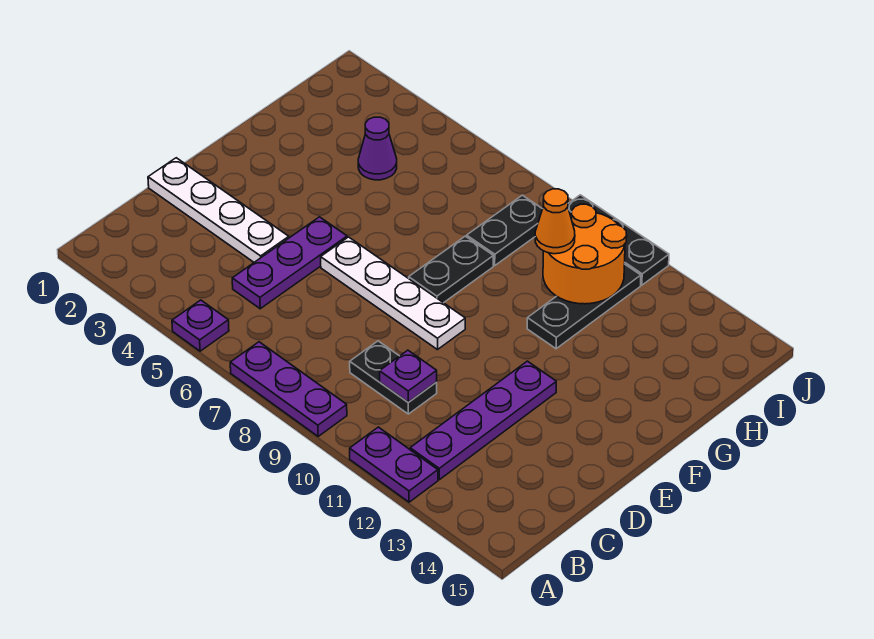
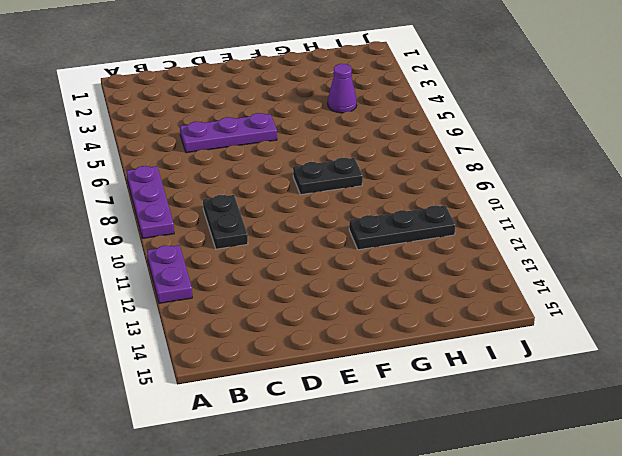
none -> purple 1x1 plate [172,300,229,351]
none -> purple 1x4 plate [410,361,556,480]
none -> white 1x4 plate [148,158,289,262]

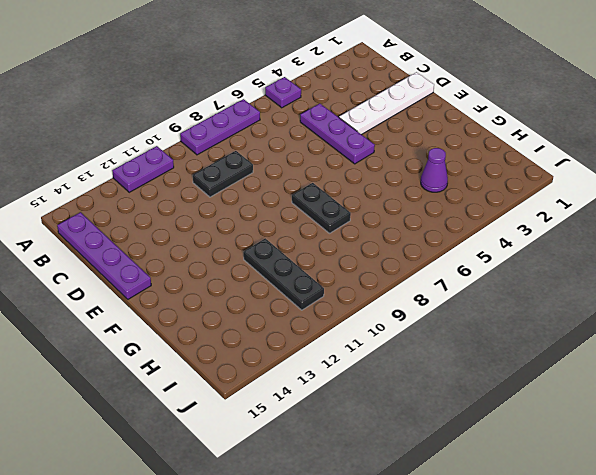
purple 1x4 plate [57,212,151,299] -> purple 1x4 plate moved to [410,361,556,480]
none -> white 1x4 plate [321,237,465,350]
none -> black 1x2 plate [467,195,542,265]
none -> black 1x3 plate [568,195,669,285]

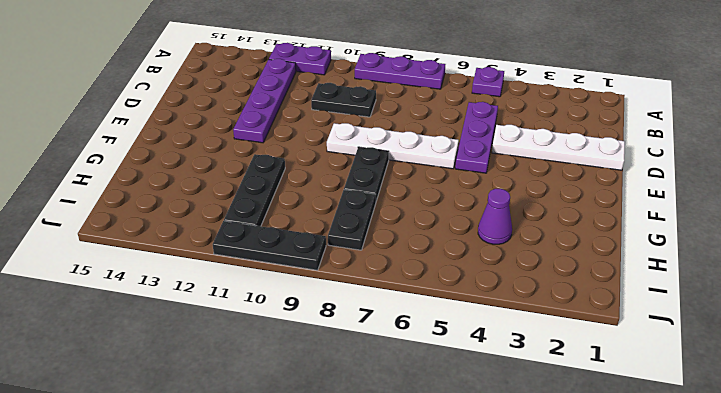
none -> purple 1x1 plate [380,350,437,402]
none -> orange 2x2 round brick [543,204,627,304]
none -> orange 1x1 cone [535,189,575,254]

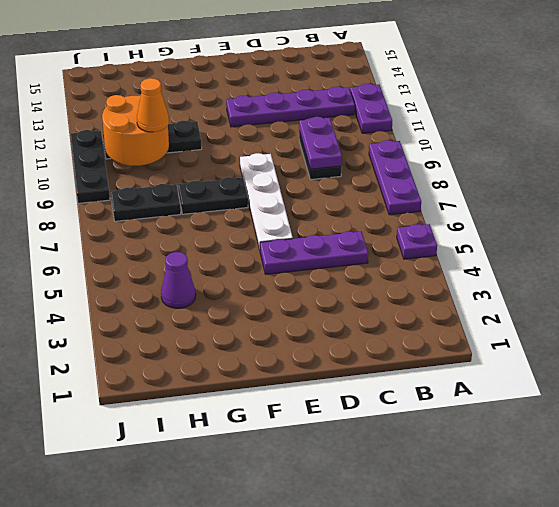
purple 1x2 plate [299,117,342,169] -> purple 1x1 plate [380,350,437,402]
none -> white 1x4 plate [148,158,289,262]

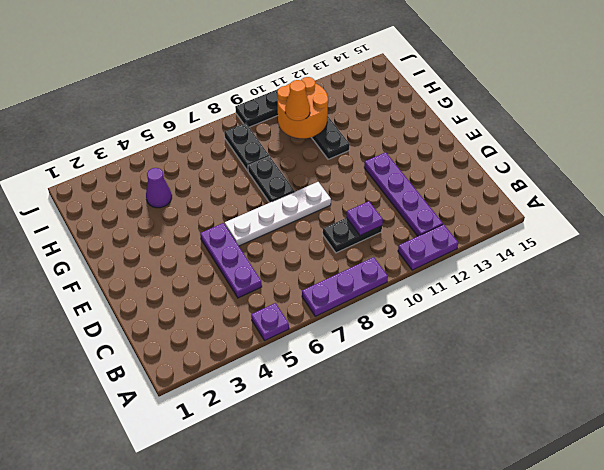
none -> white 1x4 plate [148,158,289,262]

